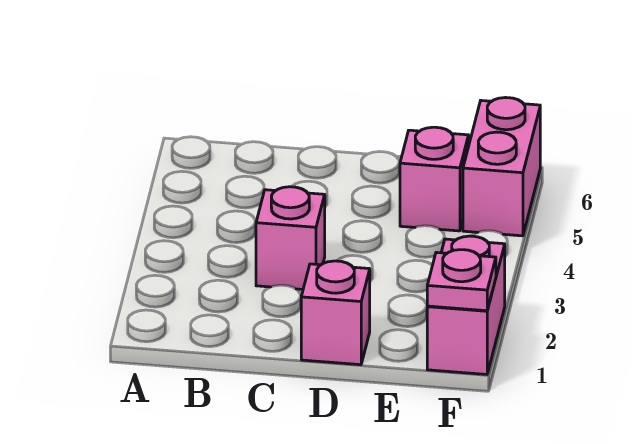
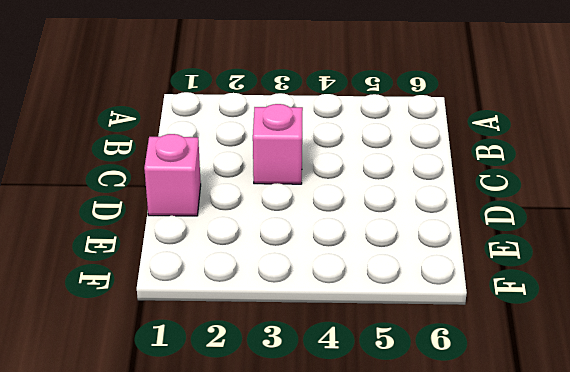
none -> pink 1x1 brick [400,127,469,231]
none -> pink 1x2 brick [427,236,505,374]

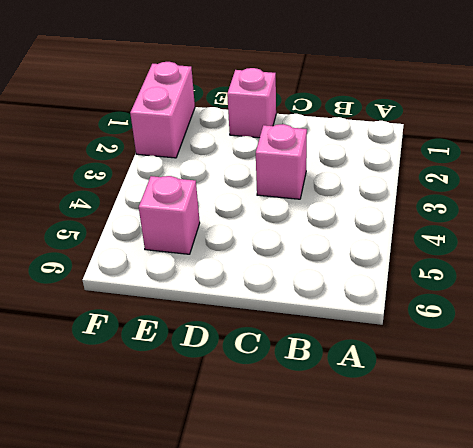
none -> pink 1x2 brick [463,98,540,236]
none -> pink 1x1 plate [427,250,496,311]

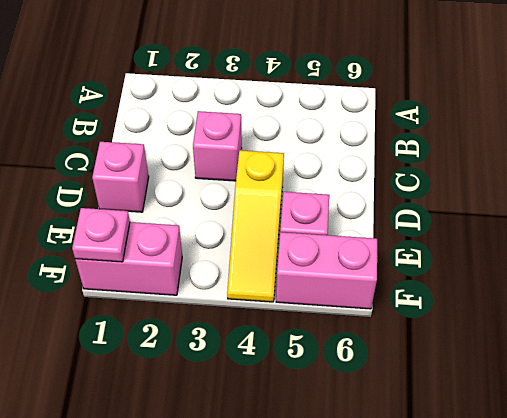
yellow 1x3 slope [227,150,284,302] -> none

